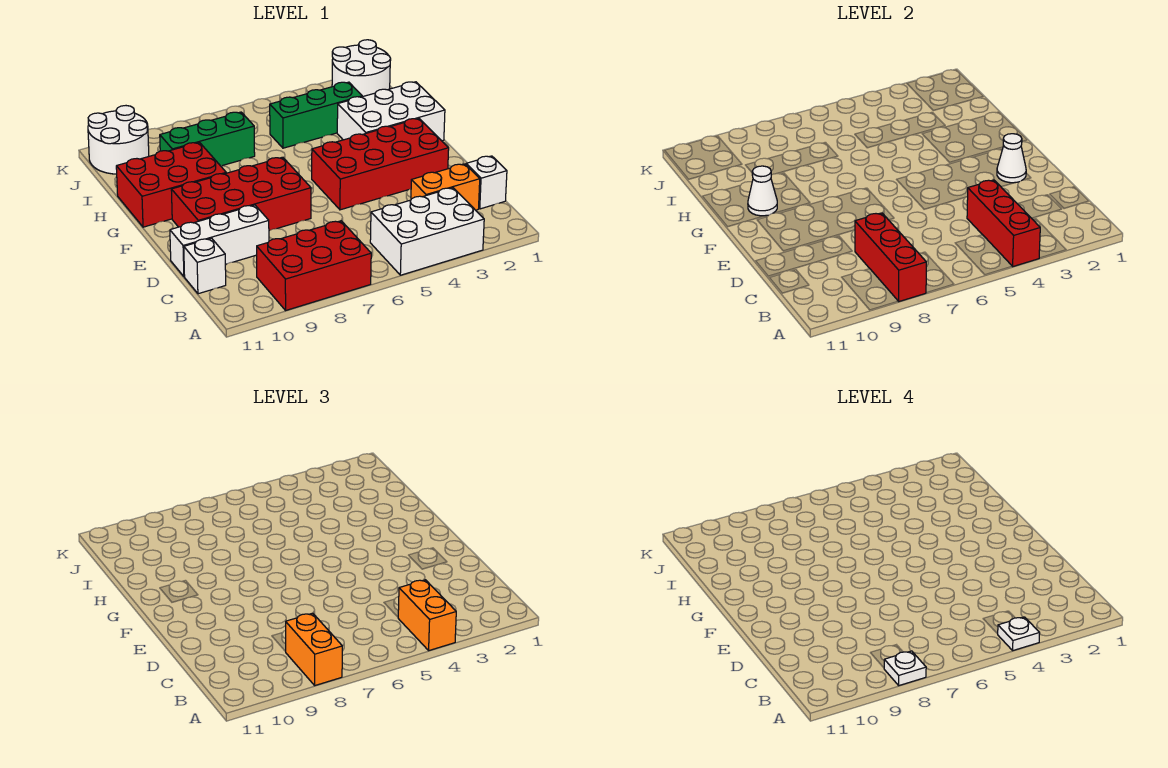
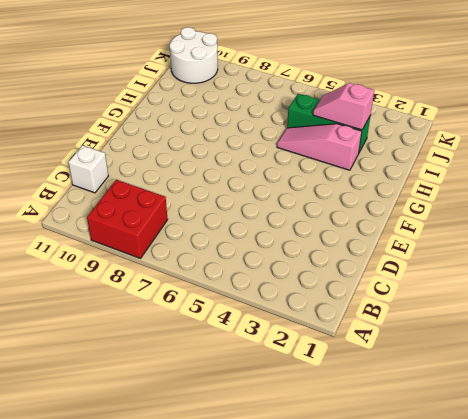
red 2x2 brick [87,180,168,258] -> red 2x3 brick [257,221,371,310]
pink 1x3 slope [277,124,362,170] -> white 2x3 brick [337,82,445,141]
pink 1x2 slope [313,83,374,130] -> none
none -> white 2x3 brick [370,188,484,275]
none -> white 1x1 brick [466,156,507,209]
none -> orange 1x2 brick [411,164,480,210]

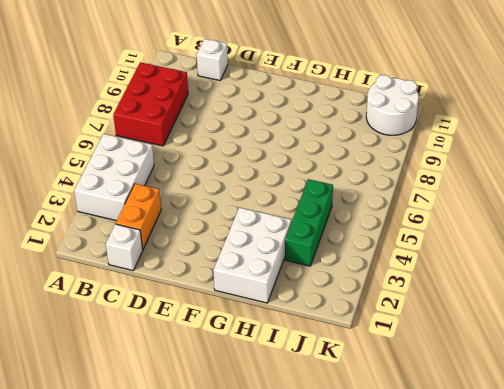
none -> white 1x3 brick [170,205,269,277]
none -> red 2x4 brick [312,118,449,210]
none -> red 2x4 brick [171,157,311,231]

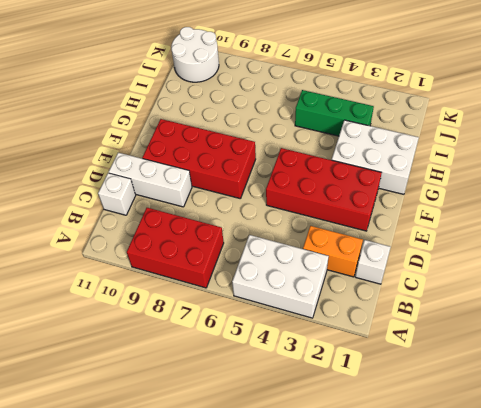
none -> red 2x3 brick [116,142,226,227]
none -> green 1x3 brick [160,112,255,166]
none -> white 2x2 round brick [332,40,391,97]

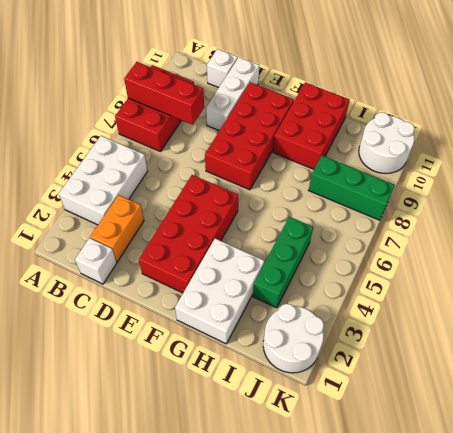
green 1x3 brick [309,156,395,220] -> green 1x3 brick turned to [160,112,255,166]
none -> red 1x3 brick [967,180,1040,266]
none -> white 1x1 cone [997,134,1026,183]
none -> white 1x1 cone [748,166,777,216]

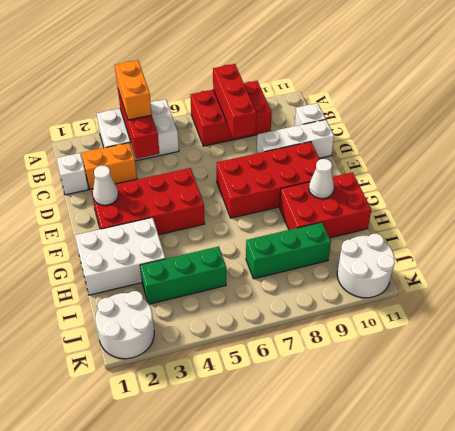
none -> orange 1x2 brick [285,613,342,685]
none -> white 1x1 plate [998,617,1040,650]
none -> white 1x1 plate [884,651,926,685]

